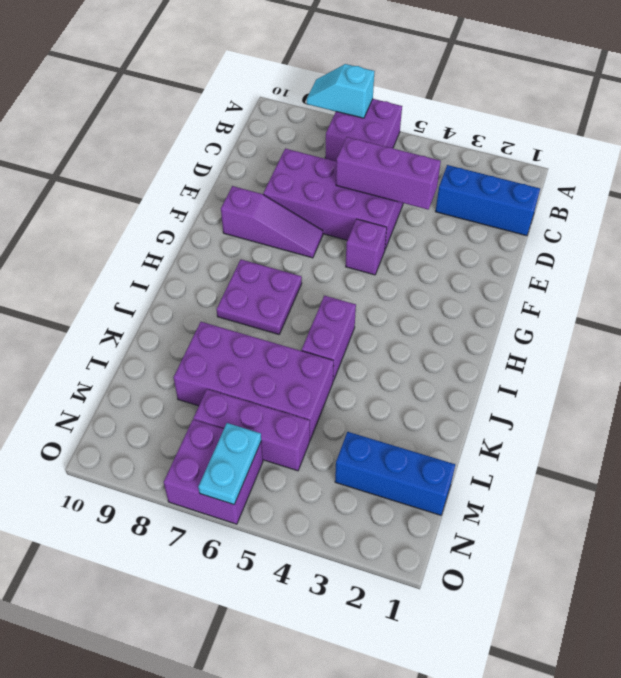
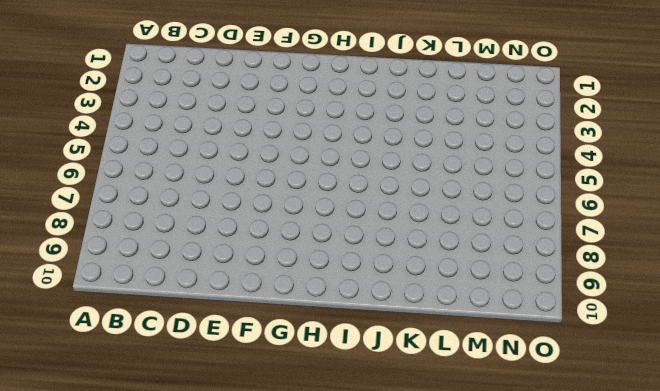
none -> purple 2x2 brick [325,99,402,162]
none -> blue 1x3 brick [435,165,540,236]
none -> purple 2x4 brick [263,149,403,249]

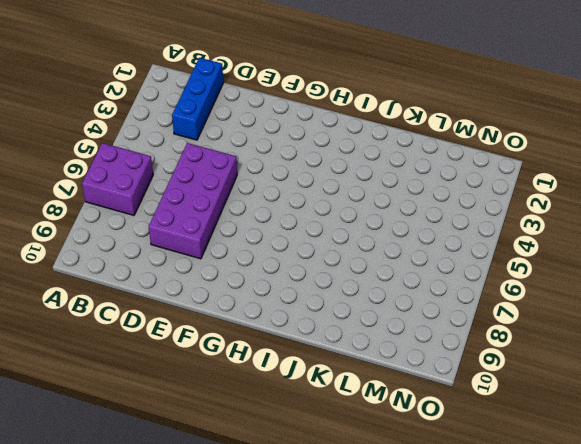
none -> purple 1x1 brick [346,219,387,275]
none -> purple 1x3 slope [221,186,323,258]
none -> purple 2x2 plate [217,260,302,334]

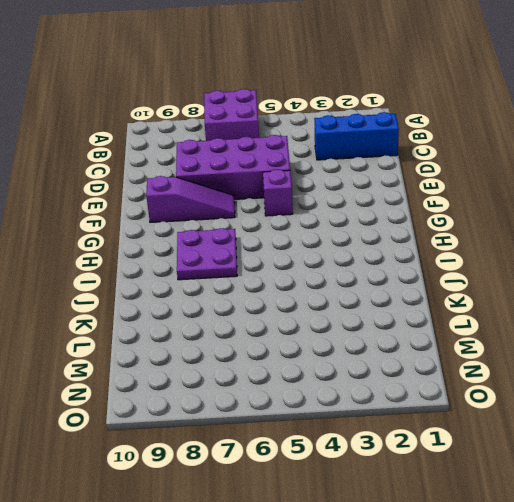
none -> purple 1x2 brick [302,296,356,381]
none -> purple 2x4 brick [174,322,334,440]
none -> blue 1x3 brick [335,432,455,515]

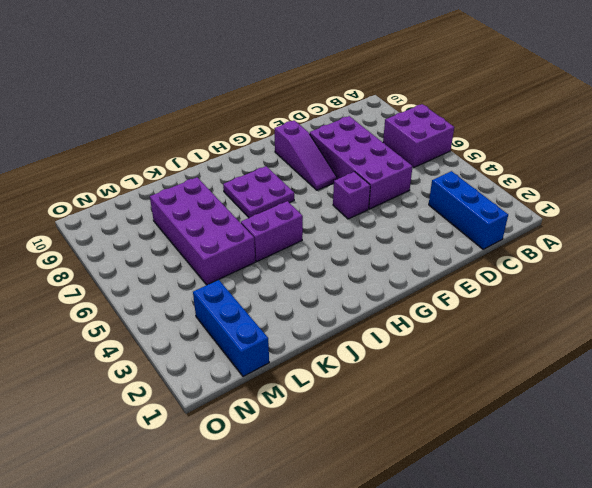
none -> purple 1x3 brick [193,389,310,471]
none -> purple 2x2 brick [164,420,263,524]
none -> cyan 1x2 slope [307,64,375,118]

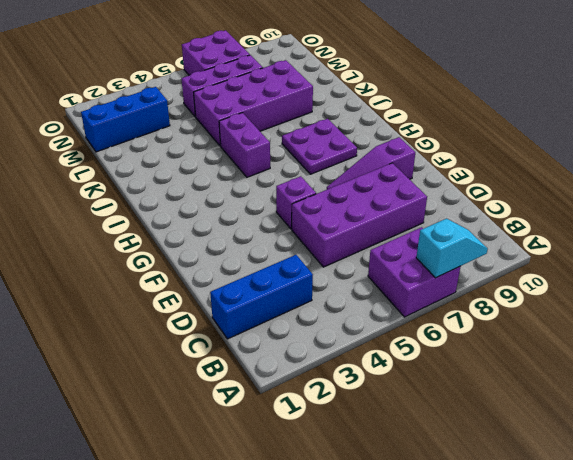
none -> purple 1x3 brick [336,137,441,210]
none -> cyan 1x2 plate [198,423,261,505]

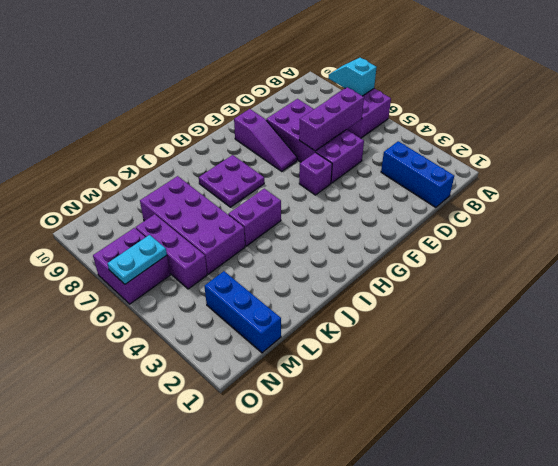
purple 1x3 brick [299,87,364,151] -> purple 1x3 brick turned to [336,137,441,210]

